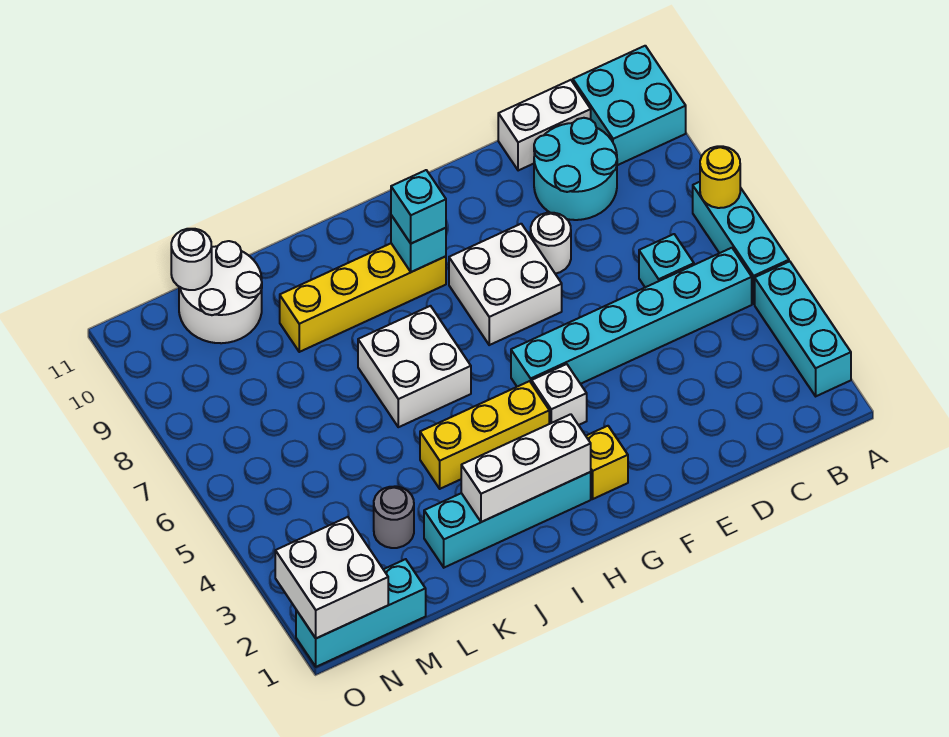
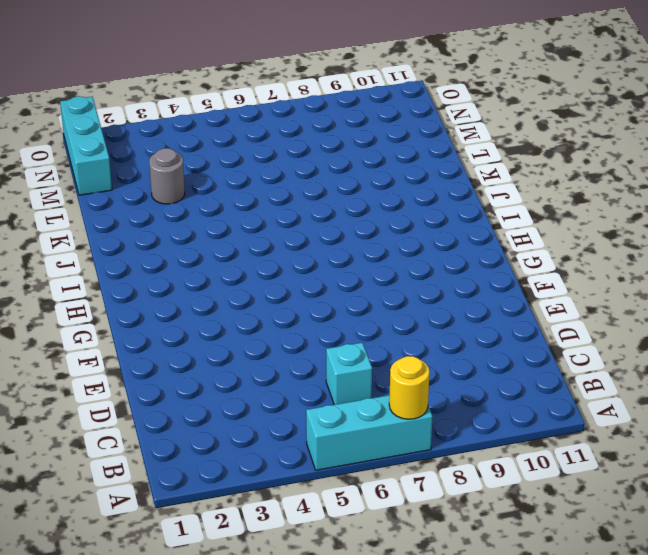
none -> cyan 1x3 brick [755,261,851,396]
none -> cyan 2x2 brick [573,46,686,165]
none -> cyan 1x6 brick [511,248,752,387]

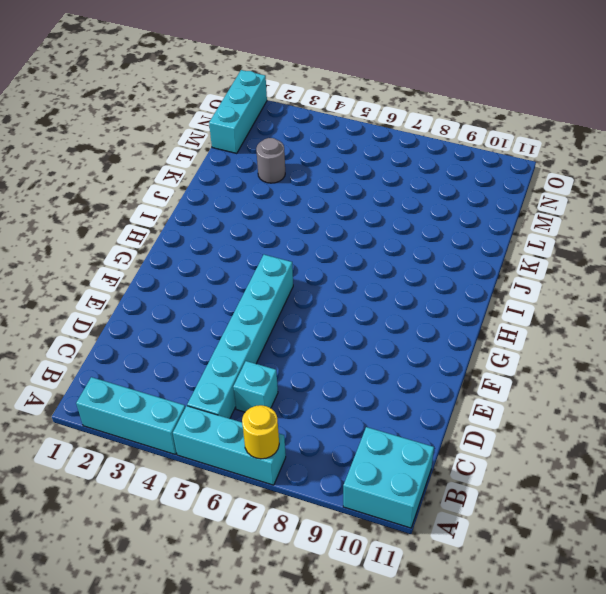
none -> cyan 2x2 round brick [534,118,617,220]
none -> white 1x2 brick [498,80,591,171]
none -> white 1x1 round brick [531,213,571,274]

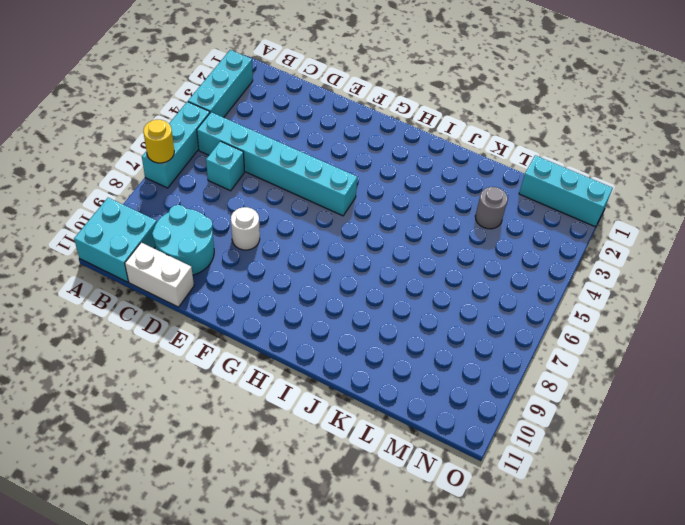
none -> white 2x2 brick [449,224,562,345]
none -> yellow 1x1 brick [586,426,628,499]
none -> white 1x1 brick [532,364,587,425]

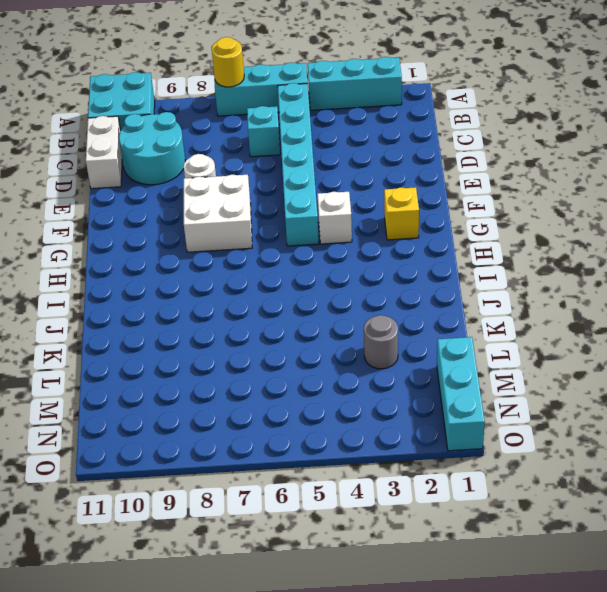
none -> cyan 1x4 brick [424,472,591,568]
none -> yellow 1x3 brick [420,381,549,489]
none -> yellow 1x4 brick [280,244,446,352]

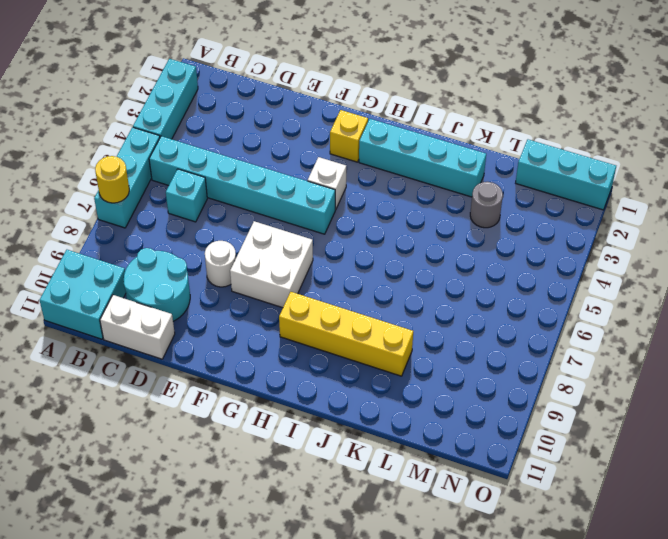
none -> yellow 1x3 brick [420,381,549,489]
none -> white 2x2 brick [358,306,471,427]
none -> white 2x2 round brick [179,241,262,343]

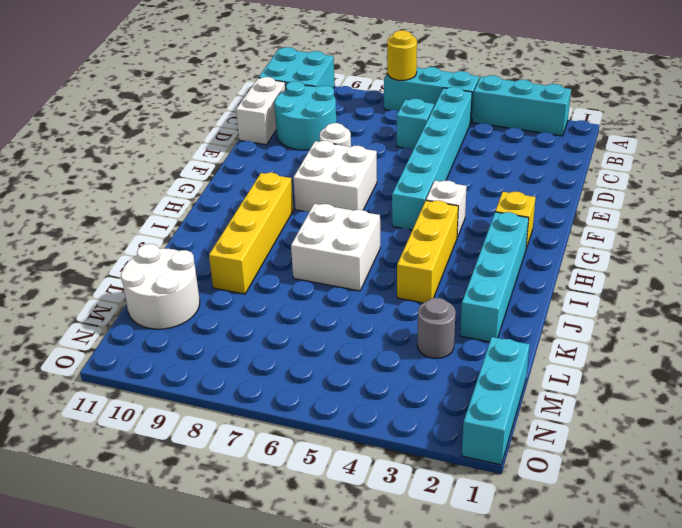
none -> white 1x3 brick [461,414,591,522]
none -> cyan 1x1 brick [391,215,446,272]
none -> white 1x1 round brick [171,229,212,290]

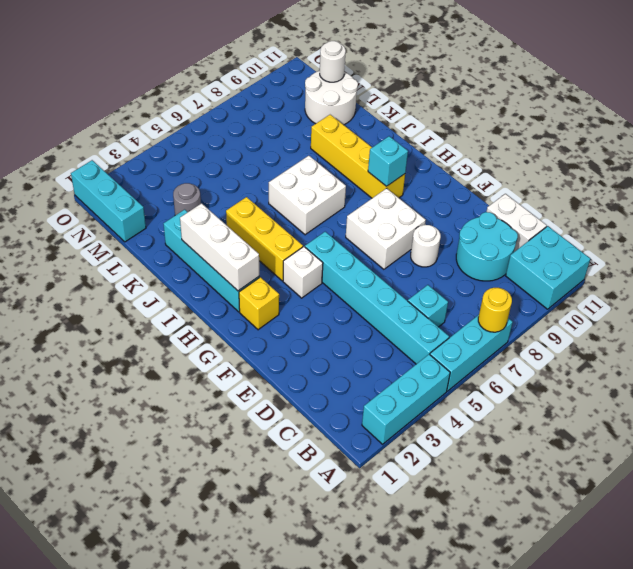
none -> white 2x2 brick [275,517,388,638]
none -> cyan 1x1 brick [391,170,446,244]

